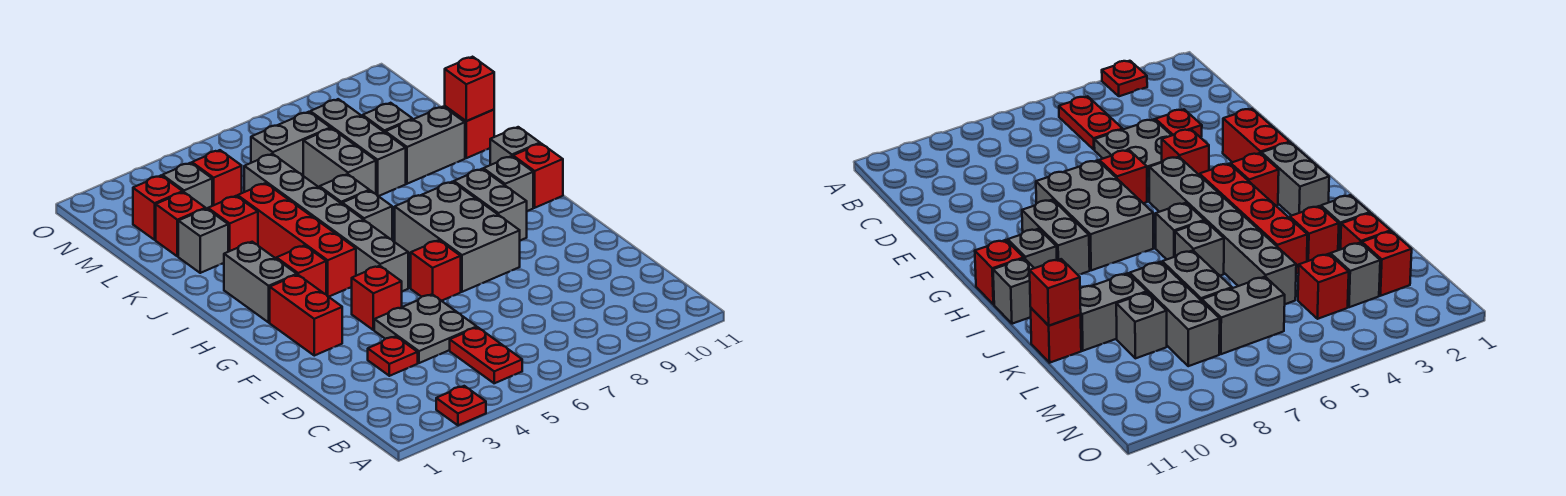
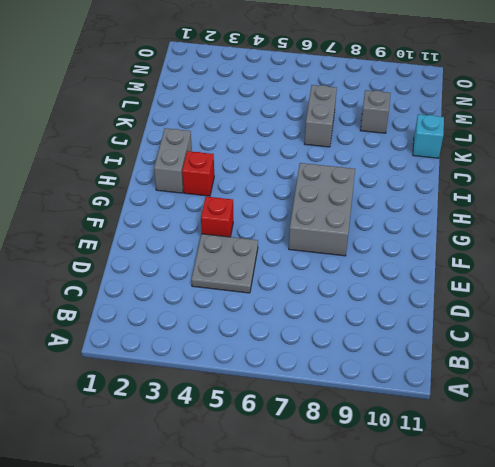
cyan 1x1 brick [413,114,444,158] -> red 1x1 brick [445,106,494,158]
none -> red 1x1 plate [436,386,486,425]
none -> red 1x2 plate [450,327,522,383]
none -> red 1x1 plate [368,336,418,376]
none -> red 1x2 brick [270,275,342,356]

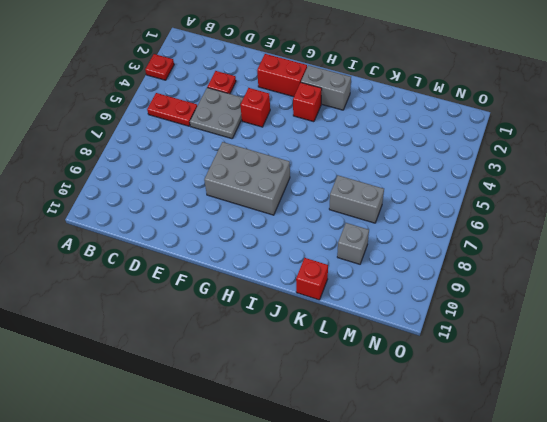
none -> red 1x1 brick [411,240,461,301]
none -> grey 1x6 brick [244,154,408,291]
none -> grey 1x2 brick [454,169,527,241]
none -> red 1x4 brick [238,183,356,297]

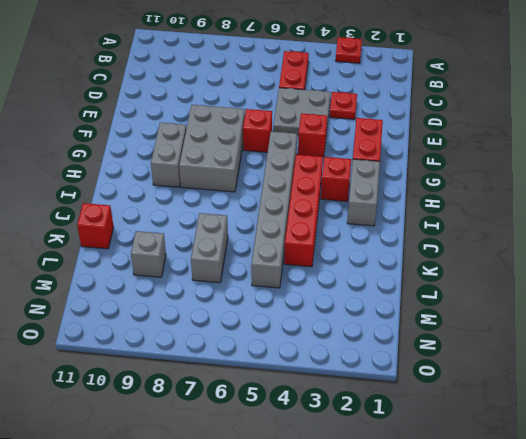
none -> grey 1x1 brick [483,156,533,211]
none -> red 1x1 brick [513,144,563,208]
none -> grey 1x1 brick [342,191,392,240]
none -> grey 1x1 brick [490,127,540,165]

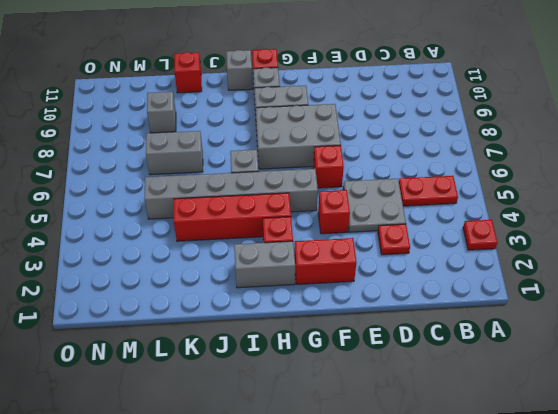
none -> grey 1x1 brick [320,174,369,204]
none -> grey 1x1 brick [178,209,228,273]
none -> red 1x1 brick [208,196,258,252]
none -> grey 1x3 brick [310,99,406,196]

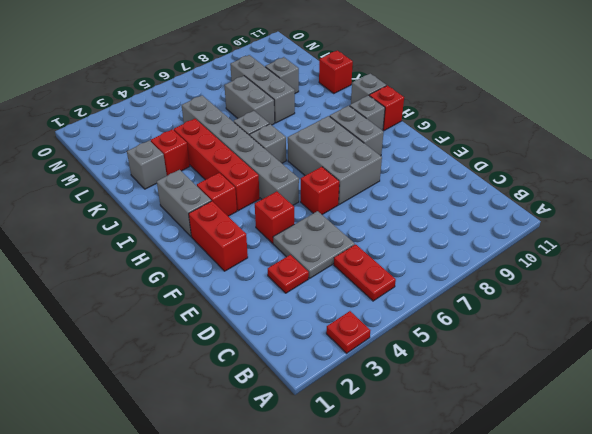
none -> grey 1x2 brick [385,107,465,184]
none -> red 1x1 brick [156,192,206,256]
none -> red 1x1 brick [133,176,183,240]
none -> grey 1x1 brick [162,163,212,209]

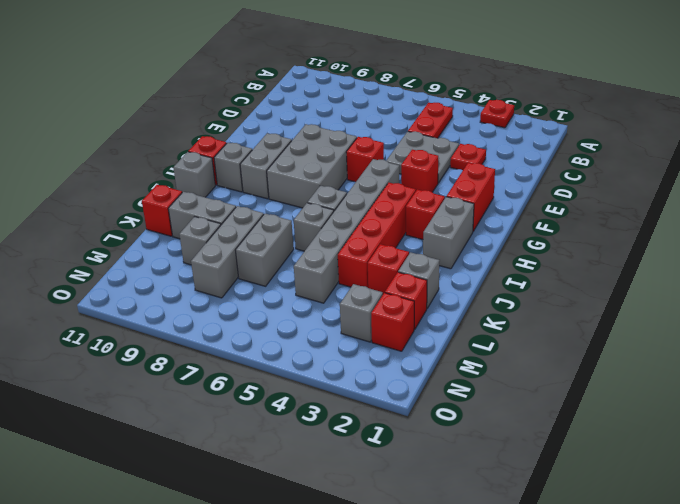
none -> red 1x1 brick [192,150,242,206]
none -> grey 1x2 brick [251,112,331,176]
none -> red 1x1 brick [445,57,494,121]

